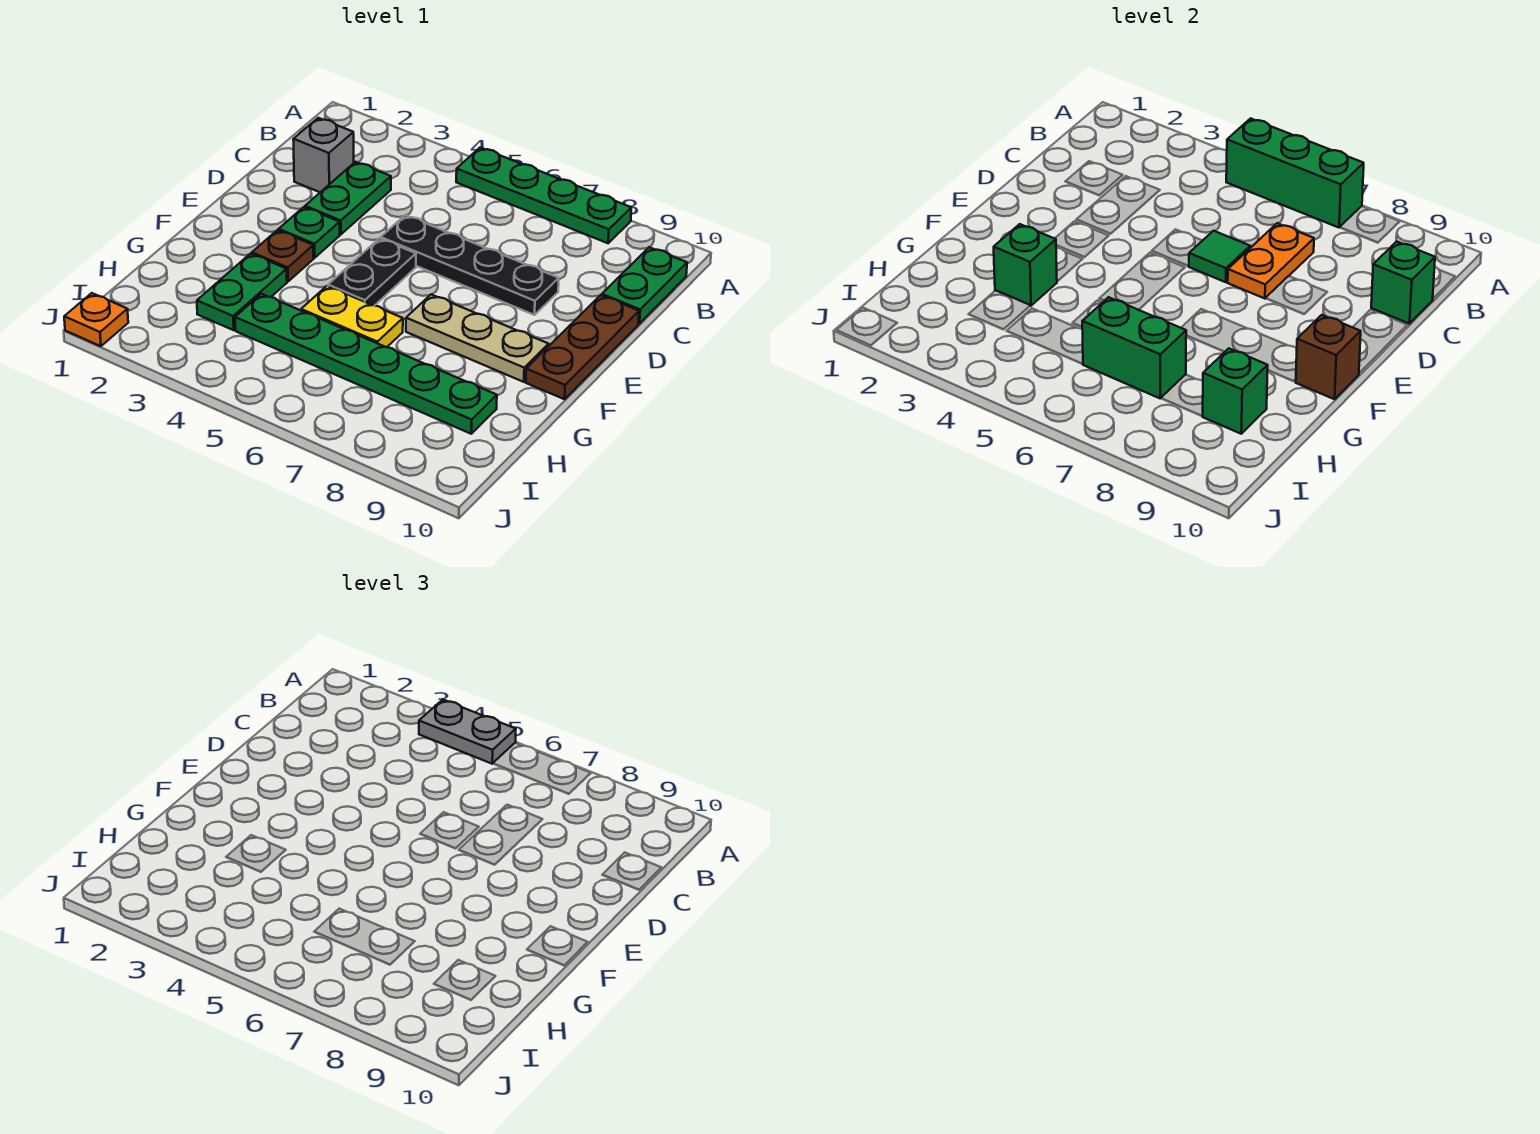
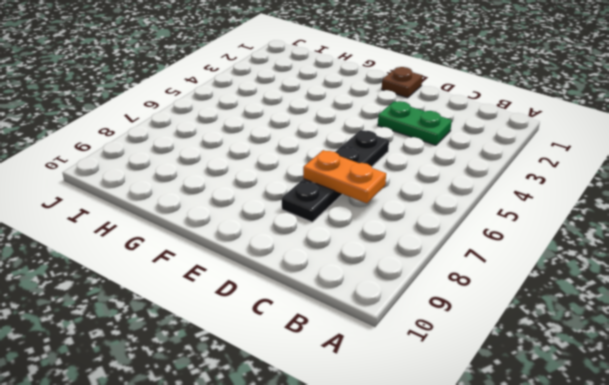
brown 1x1 plate [382,67,422,98] -> brown 1x1 plate moved to [252,230,314,281]
none -> green 1x4 plate [456,148,631,243]
none -> green 1x2 plate [602,247,687,324]
none -> grey 1x1 brick [293,118,354,192]

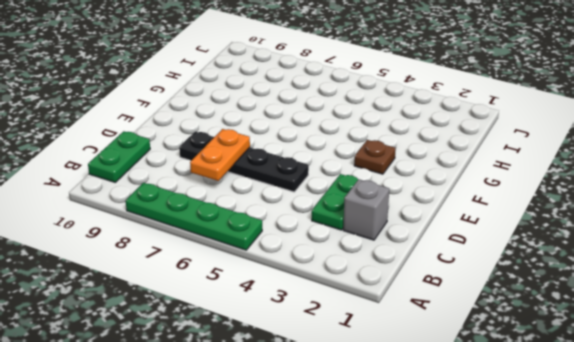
none -> brown 1x3 plate [526,295,639,399]
none -> green 1x1 plate [279,207,340,258]
none -> black 1x2 plate [328,238,416,306]

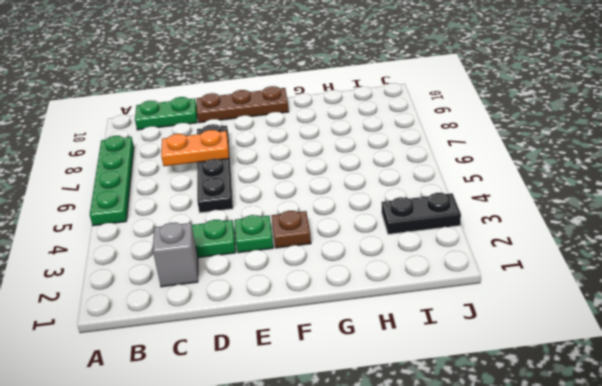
black 1x2 plate [381,193,461,234] -> black 1x2 plate moved to [328,238,416,306]
none -> tan 1x3 plate [406,294,549,382]
none -> green 1x2 plate [197,254,287,330]
none -> yellow 1x2 plate [301,286,403,347]

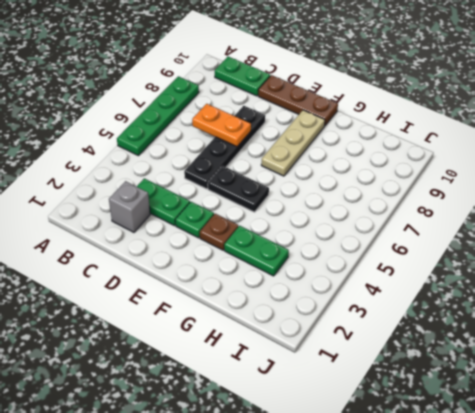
none -> yellow 1x2 plate [301,286,403,347]
none -> green 1x6 plate [235,294,497,434]
none -> orange 1x1 plate [64,293,128,346]

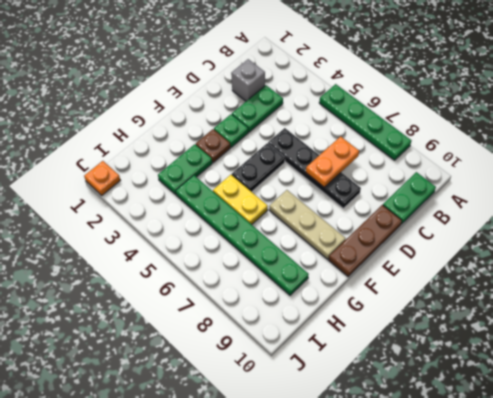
none -> green 1x3 brick [1226,118,1364,228]
none -> green 1x1 brick [1371,241,1435,324]
none -> green 1x1 tile [1189,231,1250,282]

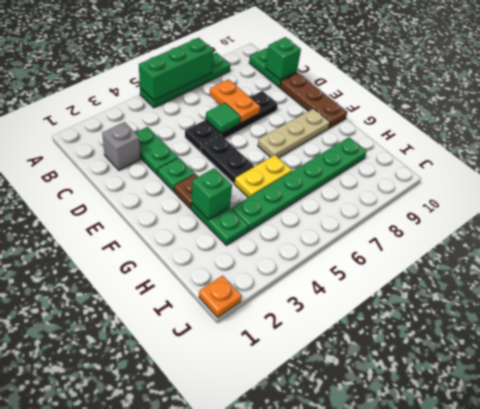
none -> brown 1x1 brick [1296,315,1361,399]
none -> green 1x2 brick [1082,297,1186,398]
none -> green 1x1 brick [1203,348,1268,434]

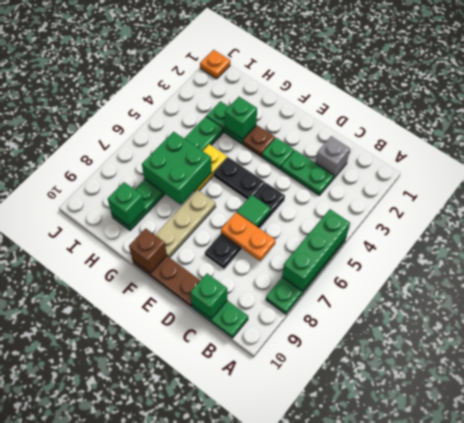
green 2x2 brick [142,132,212,205] -> green 1x2 brick [1082,297,1186,398]
none -> grey 1x2 plate [419,700,516,764]

